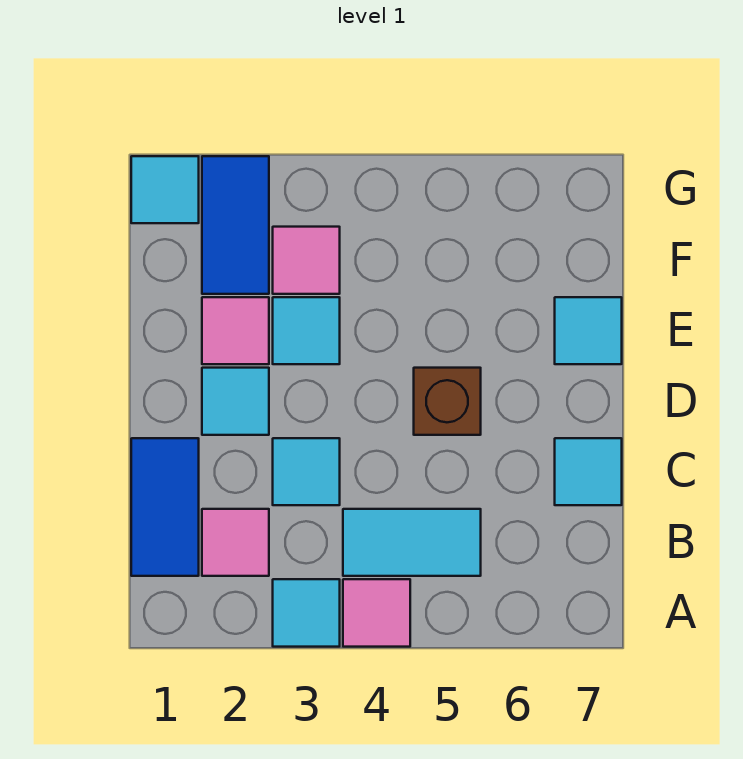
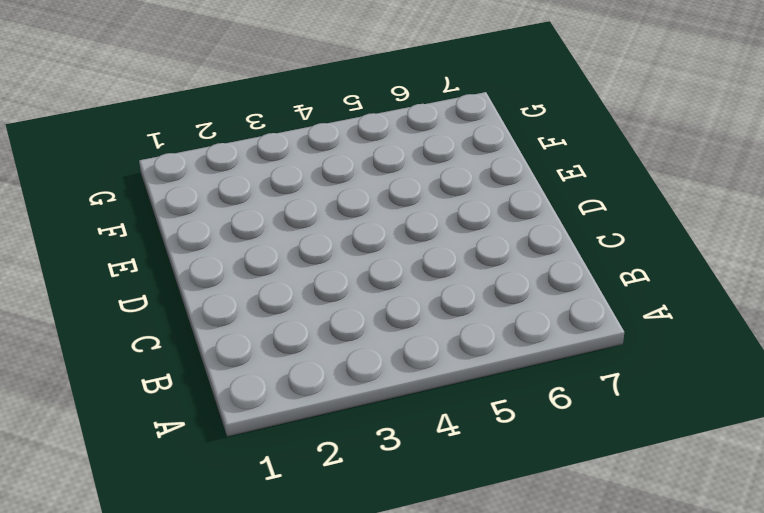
none -> cyan 1x1 tile [273,579,340,647]
none -> pink 1x1 tile [343,579,410,647]
none -> blue 1x2 tile [131,438,199,576]

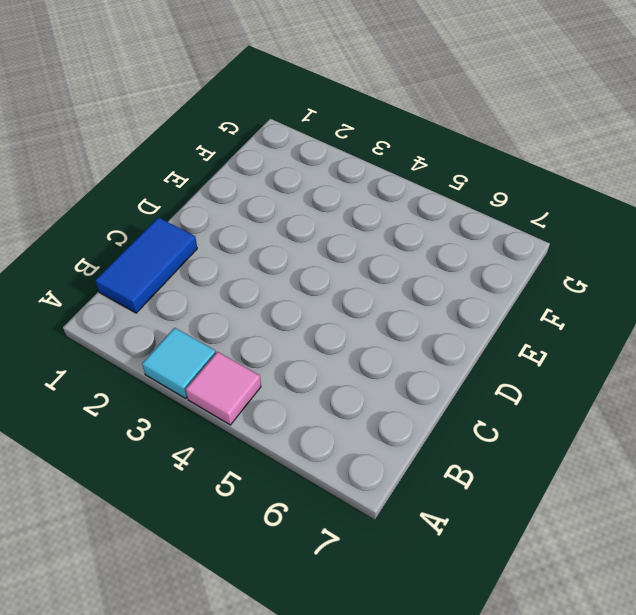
none -> pink 1x1 tile [202,509,269,576]
none -> cyan 1x2 tile [343,509,481,576]
none -> cyan 1x1 tile [273,438,340,505]

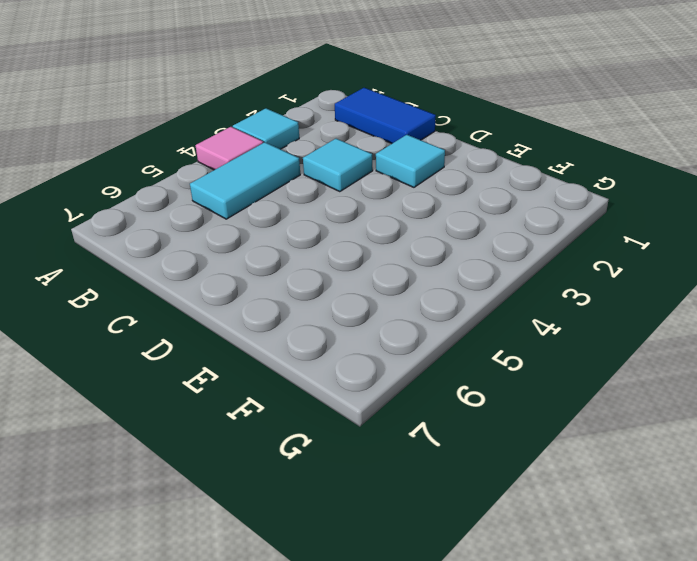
none -> pink 1x1 tile [202,509,269,576]
none -> cyan 1x1 tile [555,438,622,505]
none -> brown 1x1 brick [414,368,481,435]

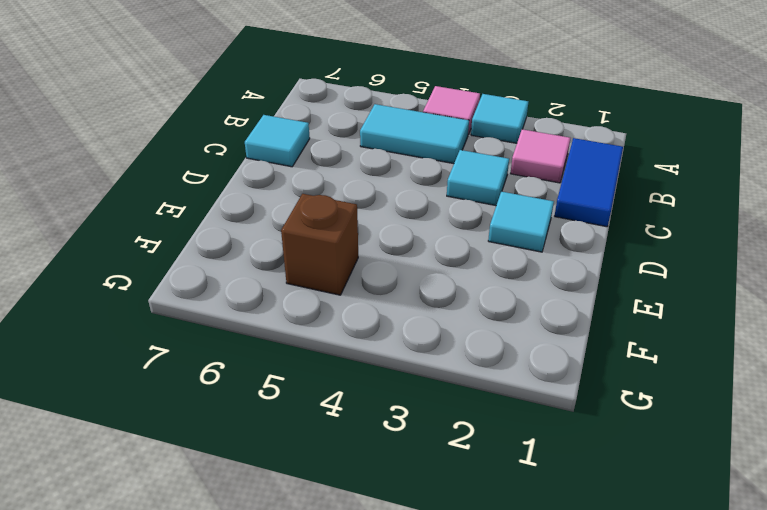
brown 1x1 brick [281,194,358,295] -> brown 1x1 brick moved to [414,368,481,435]
none -> pink 1x1 tile [202,297,269,364]
none -> cyan 1x1 tile [273,297,340,364]
none -> cyan 1x1 tile [555,297,622,364]

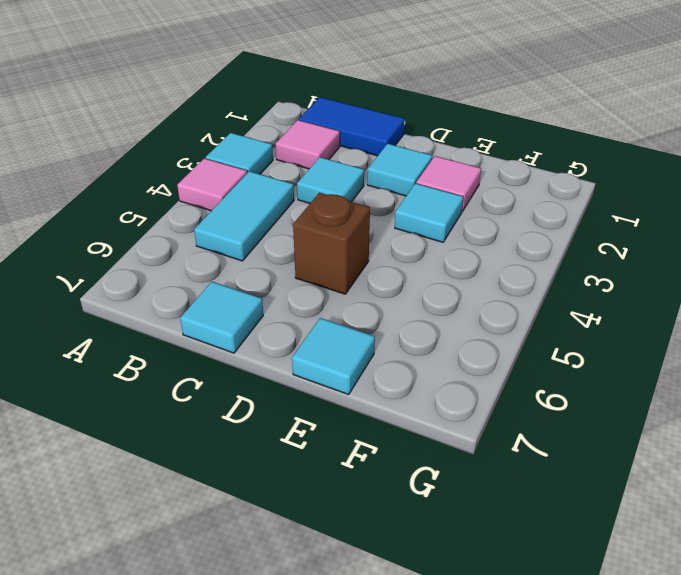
none -> blue 1x2 tile [202,156,269,294]
none -> pink 1x1 tile [273,227,340,294]
none -> cyan 1x1 tile [131,156,199,223]

